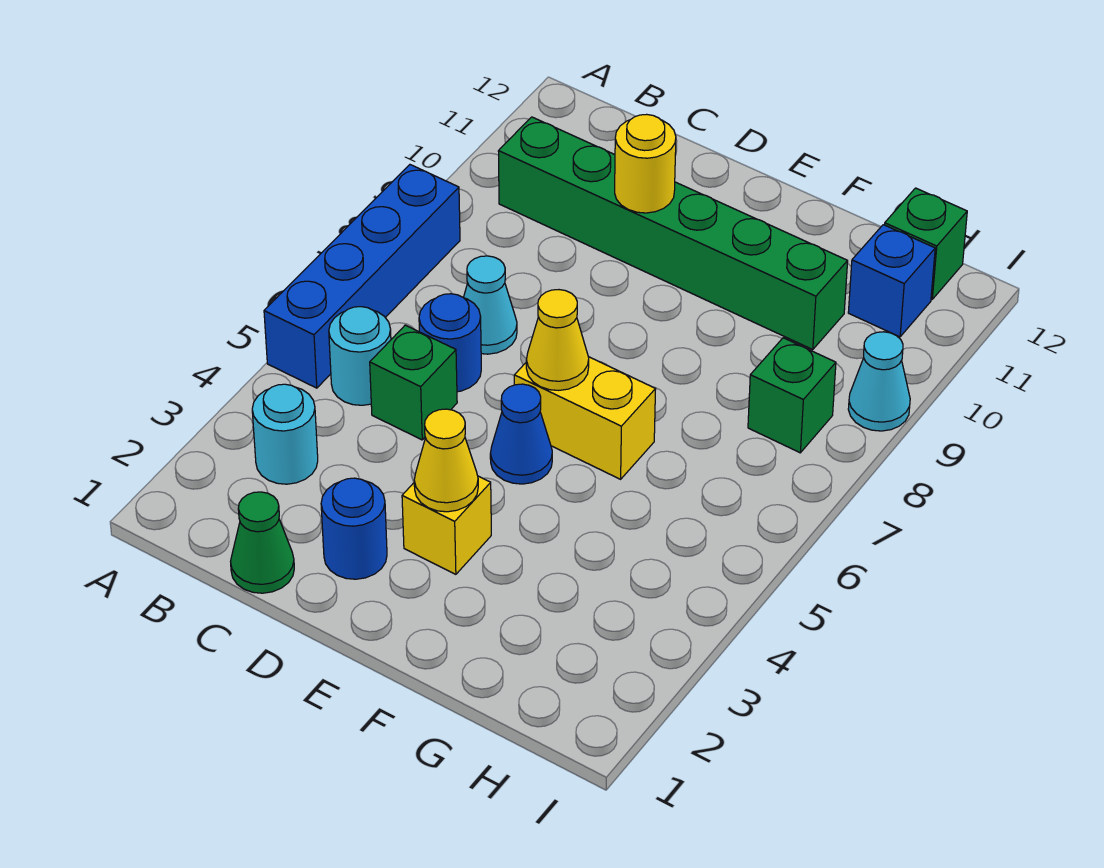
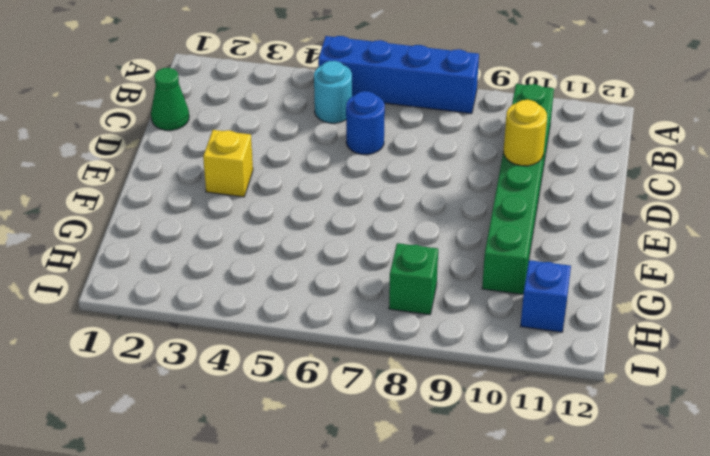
none -> cyan 1x1 round brick [252,384,318,484]
none -> green 1x1 brick [370,325,457,440]
none -> cyan 1x1 cone [463,256,517,354]

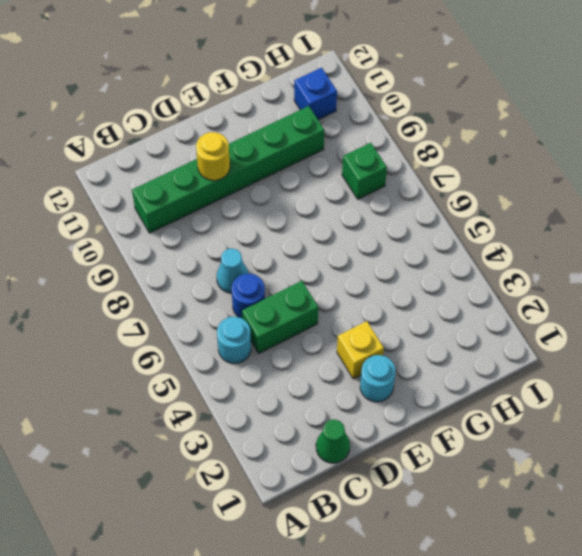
green 1x2 brick [242,281,318,353] -> green 1x1 brick [370,325,457,440]
cyan 1x1 round brick [360,355,395,402] -> cyan 1x1 round brick moved to [252,384,318,484]
none -> blue 1x4 brick [264,165,460,388]
none -> blue 1x1 round brick [321,478,387,579]
none -> blue 1x1 cone [490,384,552,484]

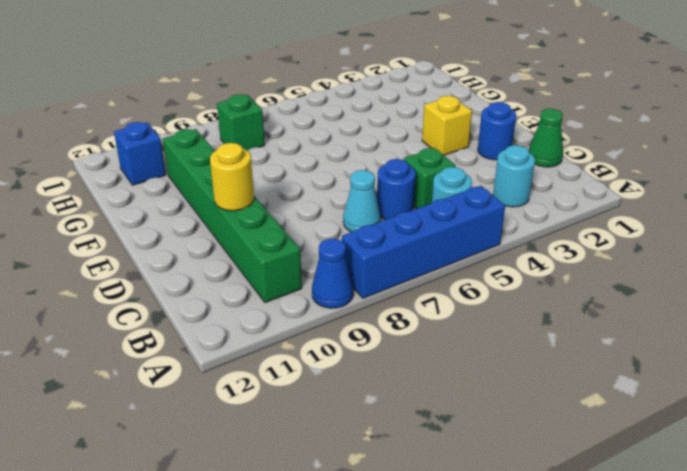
blue 1x1 cone [312,238,353,308] -> blue 1x1 cone moved to [490,384,552,484]
none -> yellow 1x2 brick [514,357,656,479]
none -> green 1x1 brick [885,188,967,299]
none -> cyan 1x1 cone [848,332,910,431]

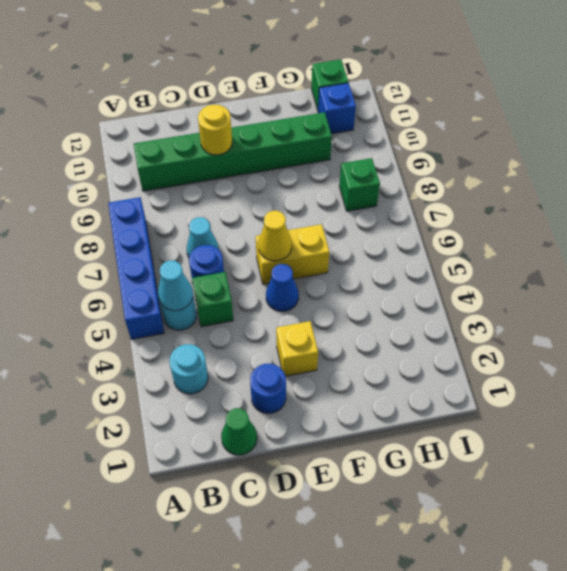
cyan 1x1 cone [158,260,193,311] -> cyan 1x1 cone moved to [848,332,910,431]
none -> yellow 1x1 cone [414,409,478,512]

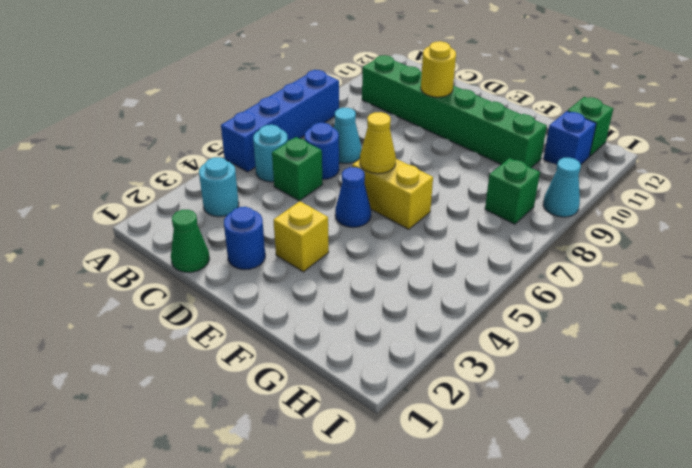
none -> yellow 1x1 cone [414,409,478,512]

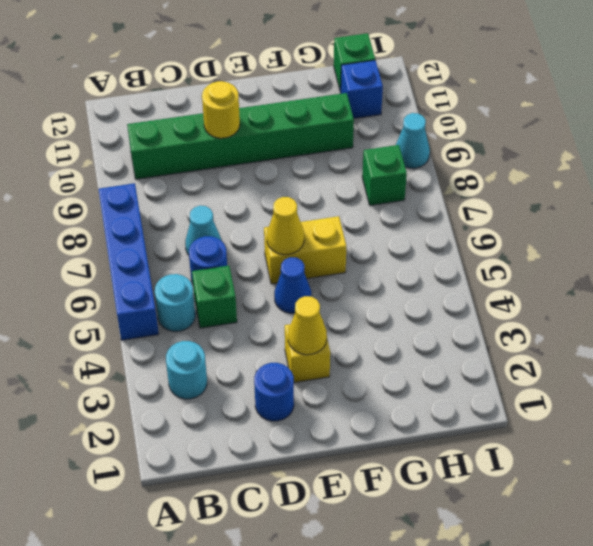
none -> green 1x1 cone [231,492,294,593]

